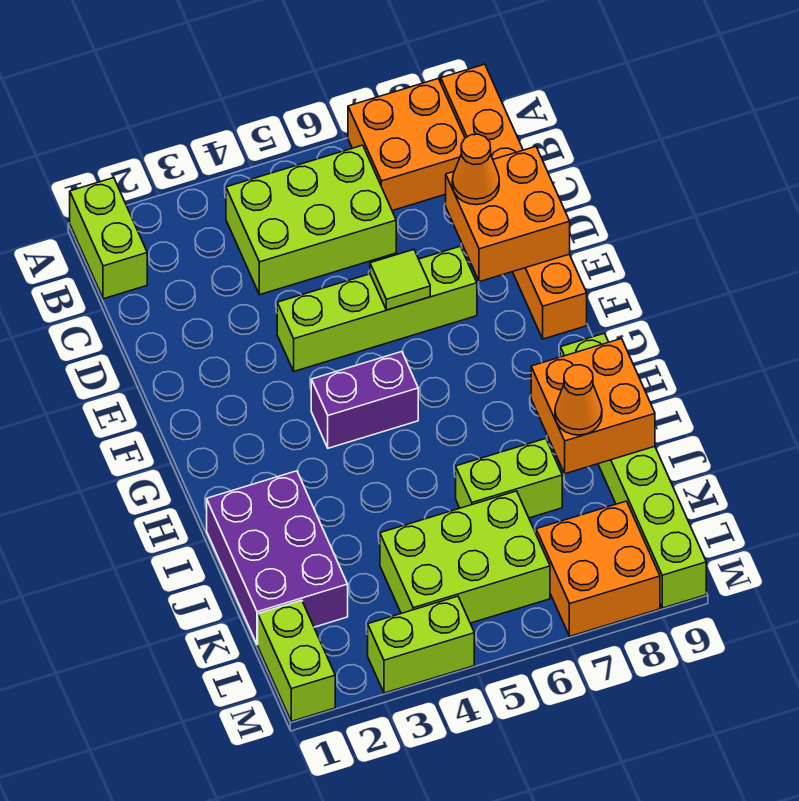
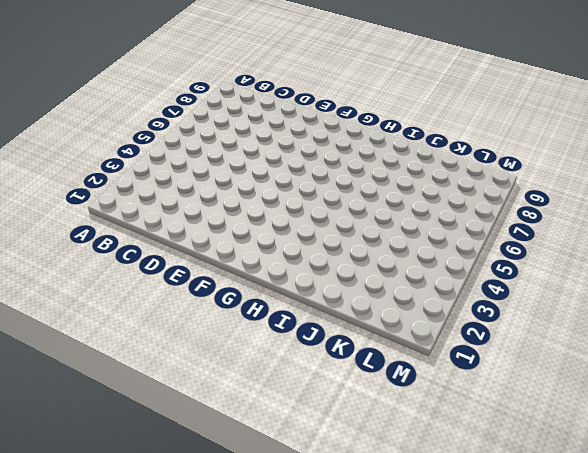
none -> lime 1x2 brick [70,178,147,299]
none -> orange 2x2 brick [348,79,465,211]
none -> orange 1x6 brick [441,64,587,339]

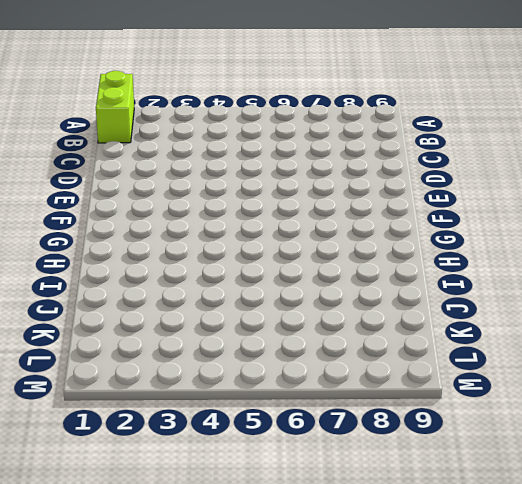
none -> orange 2x2 brick [348,79,465,211]
none -> orange 1x6 brick [441,64,587,339]
none -> lime 2x3 brick [226,145,396,295]

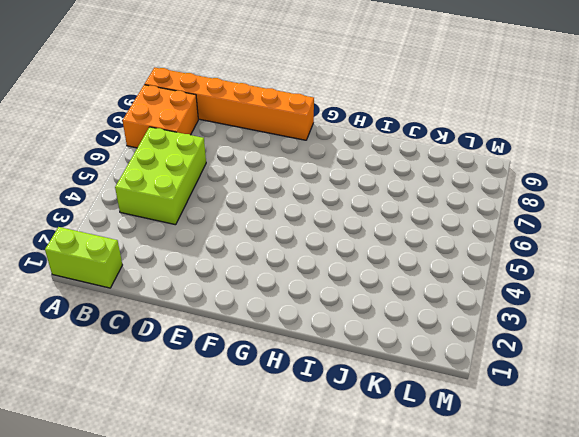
none -> lime 1x4 brick [277,246,477,371]
none -> purple 1x2 brick [311,352,418,448]
none -> lime 1x6 brick [560,333,706,608]

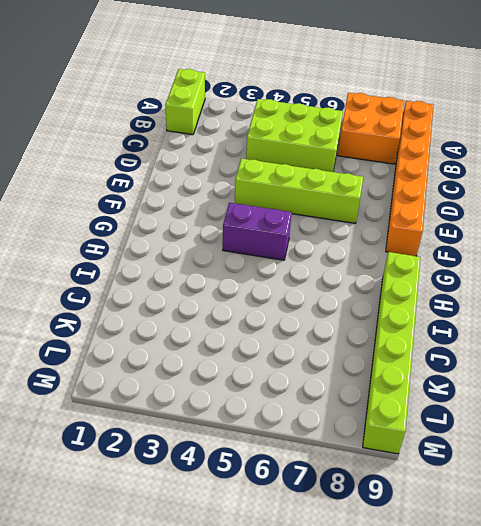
none -> purple 2x3 brick [207,471,348,645]
none -> lime 1x2 brick [456,439,562,518]
none -> lime 2x3 brick [380,491,550,623]

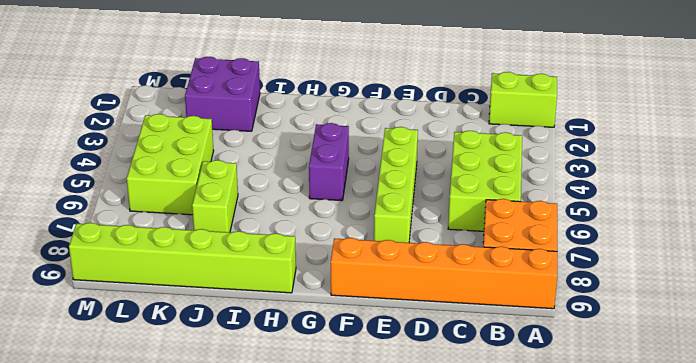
purple 2x2 brick [185,57,260,131] -> purple 2x3 brick [207,471,348,645]
none -> lime 1x2 brick [258,600,335,721]
none -> orange 2x2 brick [536,501,660,636]
none -> lime 1x2 brick [368,596,474,693]

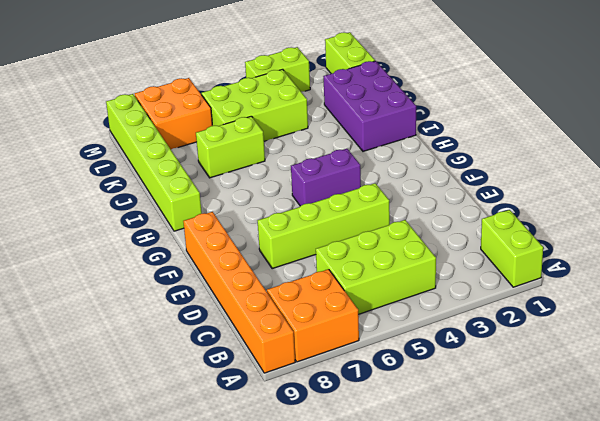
none -> orange 2x2 brick [446,147,570,282]
none -> lime 1x1 tile [370,250,430,310]
none -> orange 2x2 brick [531,339,655,474]

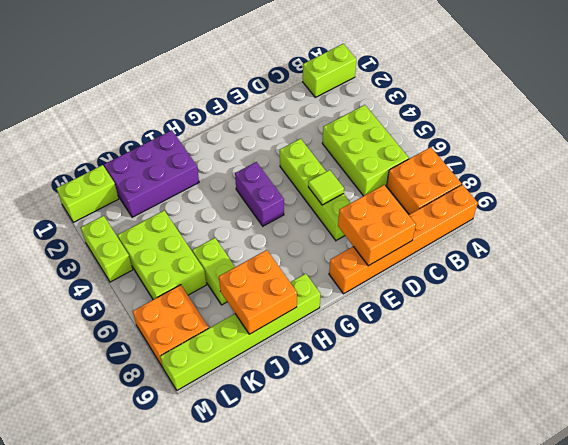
none -> orange 1x1 cone [452,134,499,205]
none -> orange 1x1 cone [555,365,602,435]

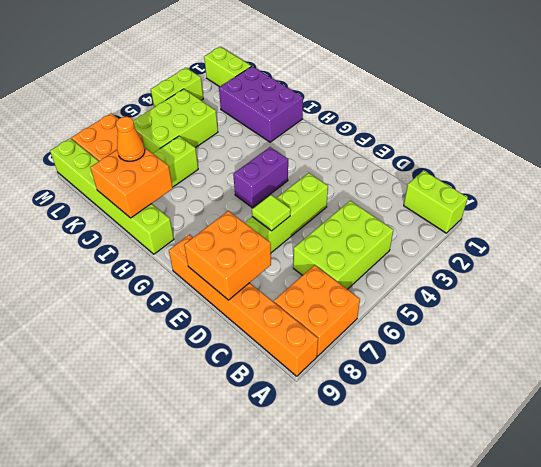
none -> orange 1x1 cone [452,134,499,205]

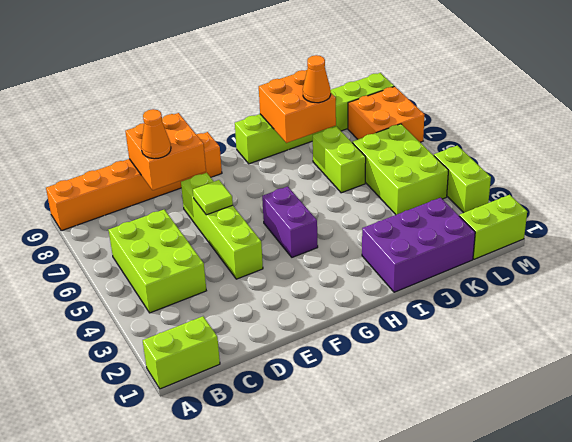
none -> orange 2x2 brick [348,79,465,211]

